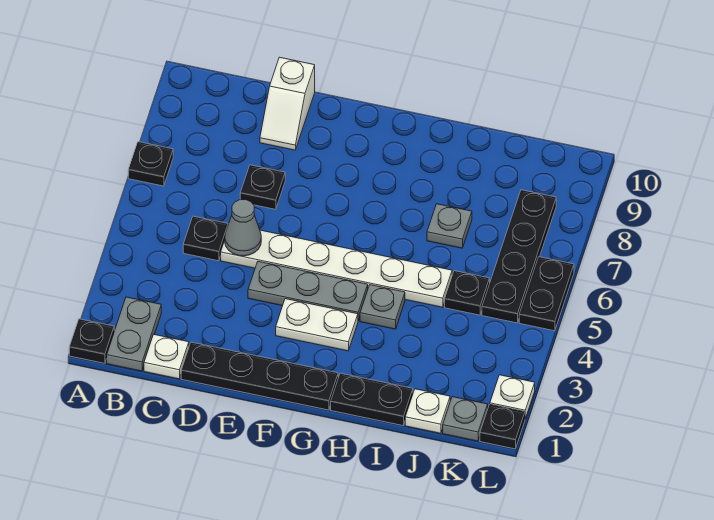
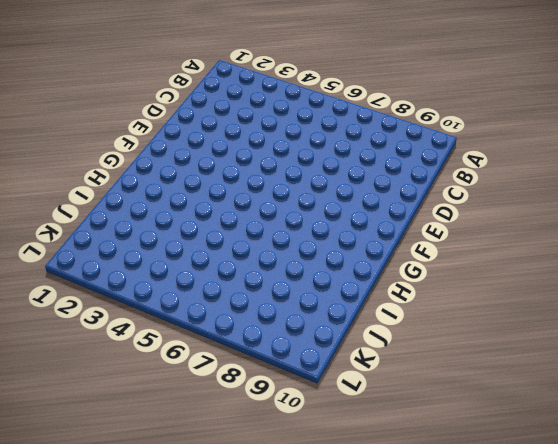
none -> black 1x1 plate [69,319,114,363]
none -> black 1x1 plate [128,142,173,186]
none -> grey 1x2 plate [107,297,161,371]

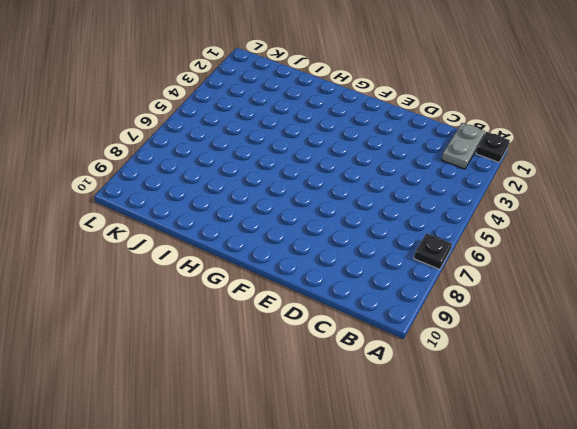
none -> white 1x1 plate [144,335,189,379]
none -> black 1x1 plate [183,216,228,261]
none -> black 1x4 plate [181,342,338,410]

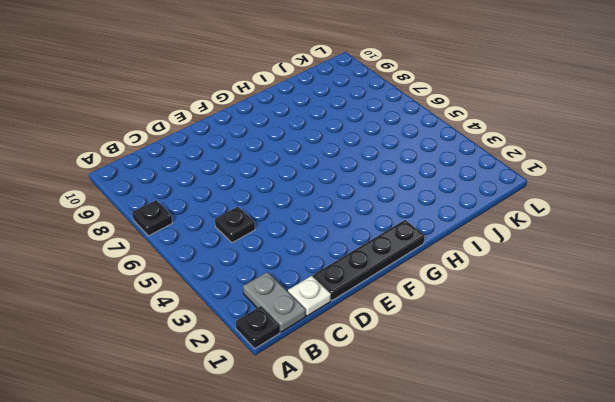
none -> white 1x6 plate [221,230,452,307]
none -> black 1x1 plate [240,165,285,209]
none -> white 1x2 slope [260,57,315,150]

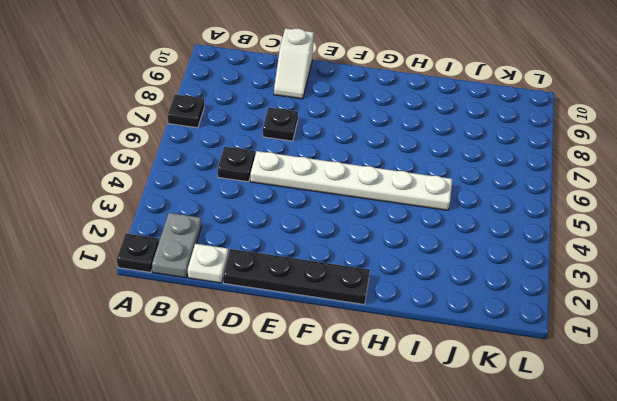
none -> grey 1x3 plate [248,261,368,321]
none -> white 1x2 plate [276,299,358,351]
none -> black 1x2 plate [331,373,413,425]

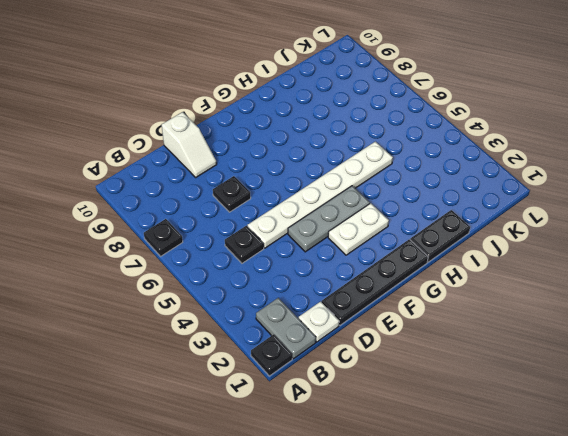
none -> grey 1x1 plate [360,285,405,329]
none -> grey 1x1 plate [427,204,472,248]
none -> white 1x1 plate [405,389,450,433]

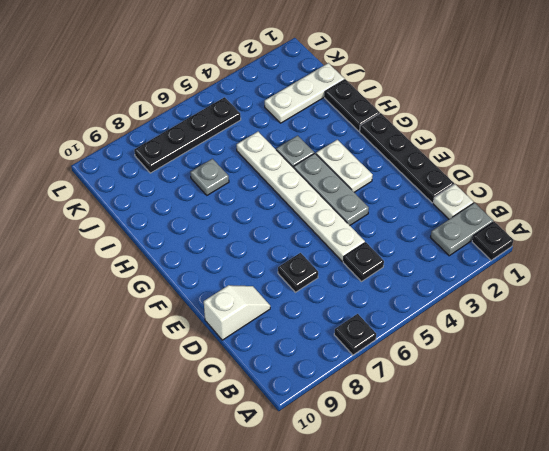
white 1x3 plate [265,63,345,123] -> white 1x1 plate [405,389,450,433]
none -> black 1x1 plate [445,271,490,315]
none -> grey 1x1 plate [443,397,488,441]
none -> black 1x1 plate [480,404,525,449]

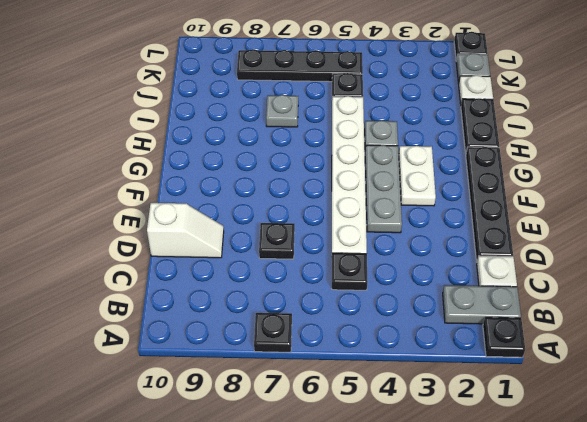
none -> white 1x1 plate [490,375,535,419]
none -> black 1x2 plate [519,257,574,331]
none -> grey 1x1 cone [225,200,261,256]

